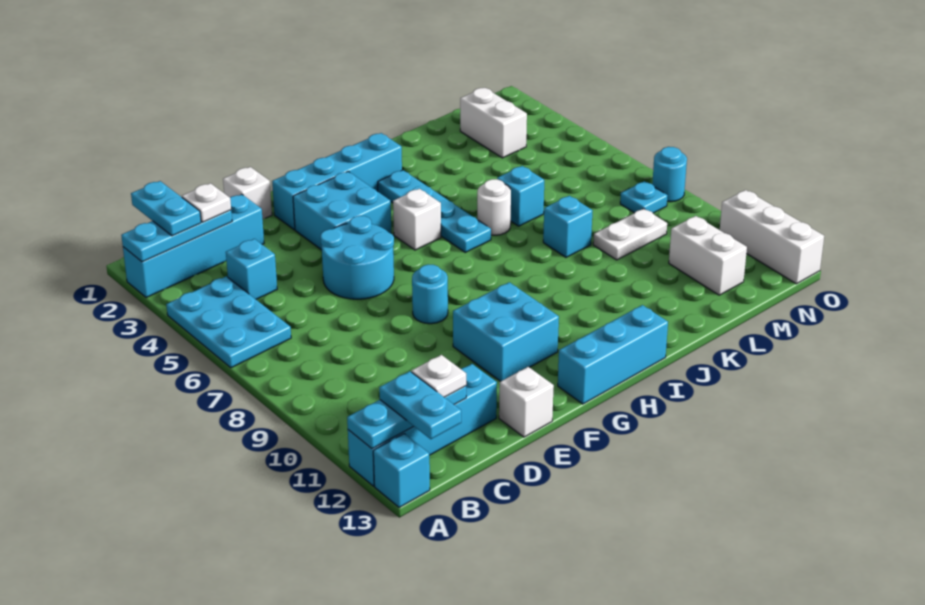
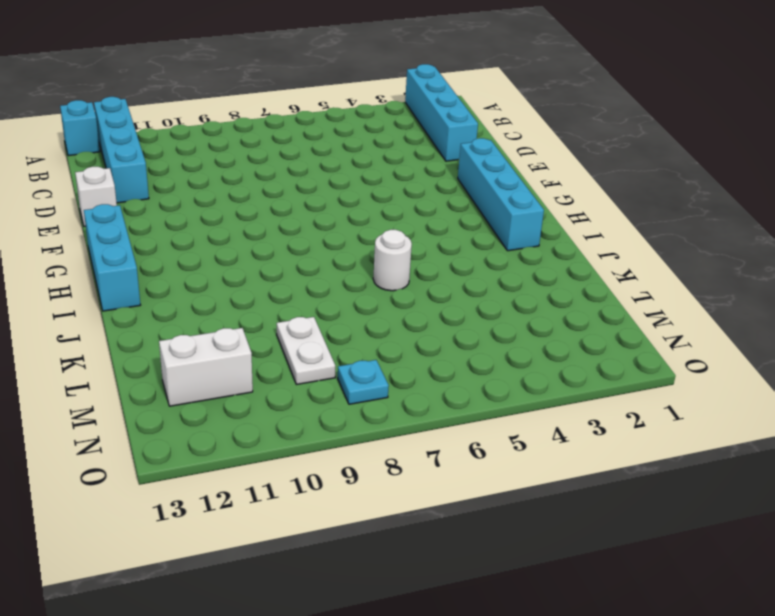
none -> cyan 2x3 plate [166,276,291,368]
none -> cyan 1x1 brick [226,239,277,299]
none -> white 1x1 brick [223,167,272,219]
none -> cyan 2x2 round brick [320,216,394,299]

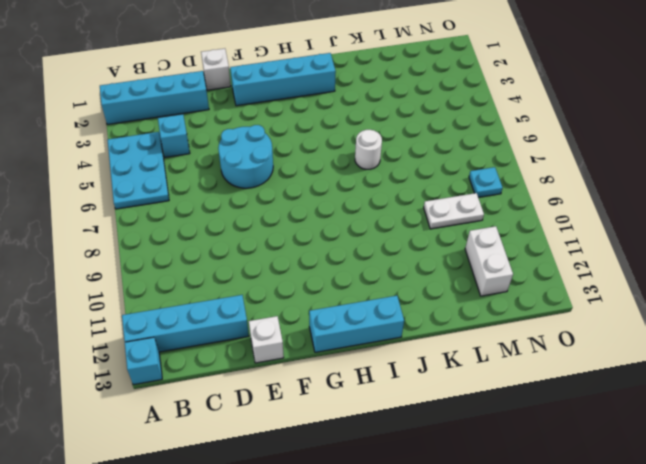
none -> cyan 2x2 brick [293,172,391,250]
none -> cyan 1x1 round brick [412,265,448,324]
none -> cyan 2x2 brick [453,282,559,382]
none -> white 1x1 brick [393,189,441,250]

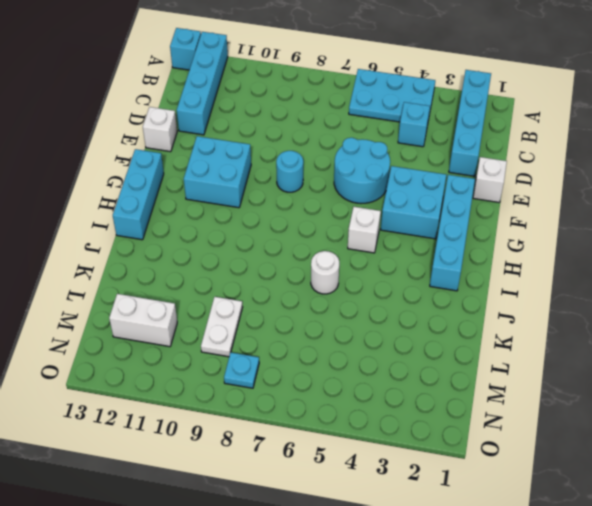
none -> cyan 1x4 plate [378,170,491,252]
none -> cyan 1x1 brick [497,166,544,226]
none -> cyan 1x1 brick [543,196,593,257]
none -> white 1x2 brick [460,88,527,158]

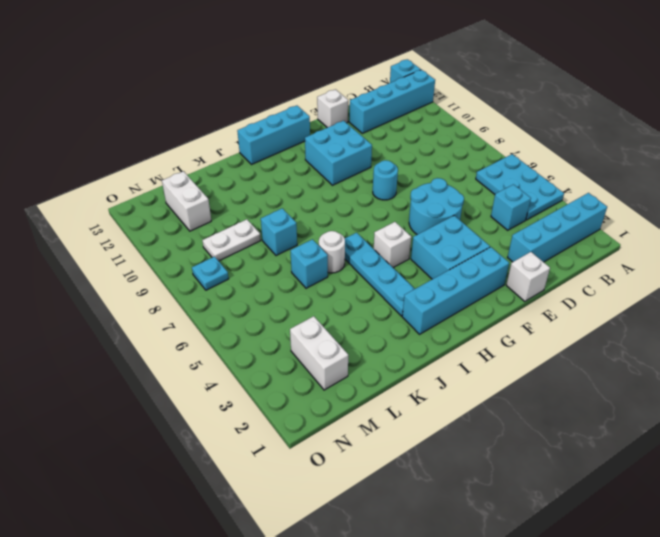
none -> cyan 1x1 round brick [652,147,687,202]
none -> white 1x3 brick [720,190,824,284]
none -> cyan 1x3 plate [121,210,232,262]
none -> cyan 1x3 plate [347,386,466,449]

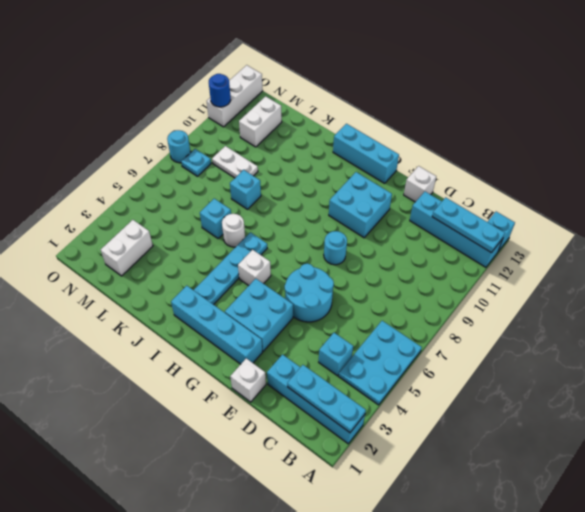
blue 1x1 round brick [209,74,231,107] -> none
none -> cyan 1x2 plate [131,181,201,236]
none -> cyan 1x2 plate [379,371,461,439]
none -> white 1x1 plate [182,183,231,222]
none -> white 1x1 plate [411,355,466,397]

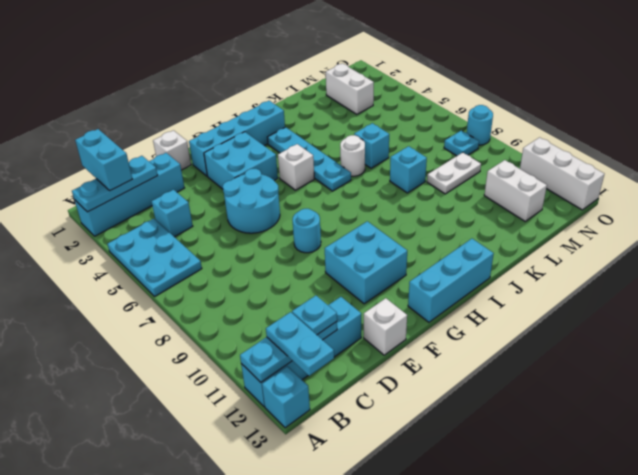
cyan 1x2 brick [75,129,132,191] -> cyan 1x2 plate [131,181,201,236]
cyan 1x1 plate [292,296,337,335] -> white 1x1 plate [411,355,466,397]
none -> white 1x1 plate [182,183,231,222]

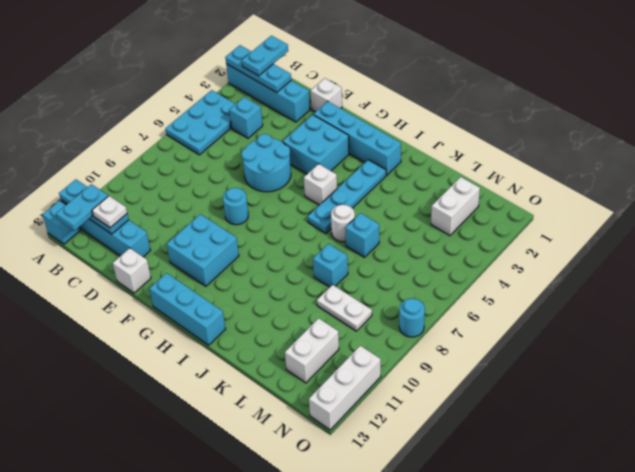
none -> cyan 1x1 plate [620,181,668,213]
none -> white 1x1 plate [182,183,231,222]

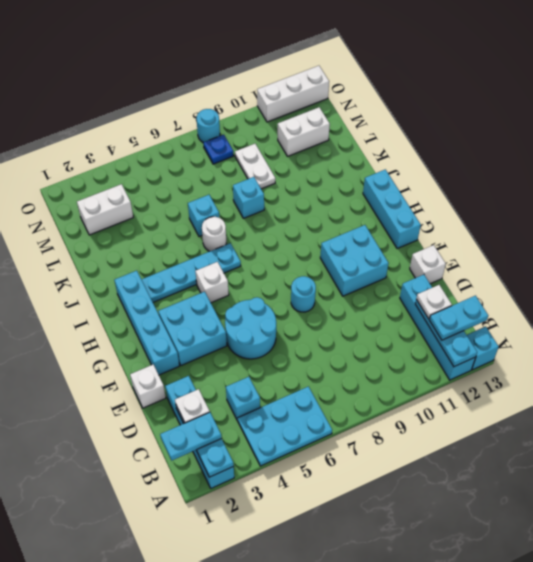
blue 1x1 plate [203,135,234,164] -> cyan 1x1 plate [620,181,668,213]

